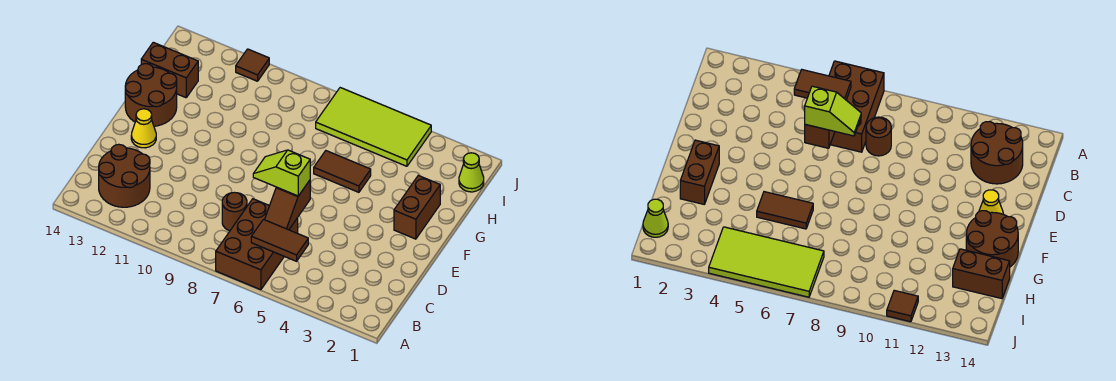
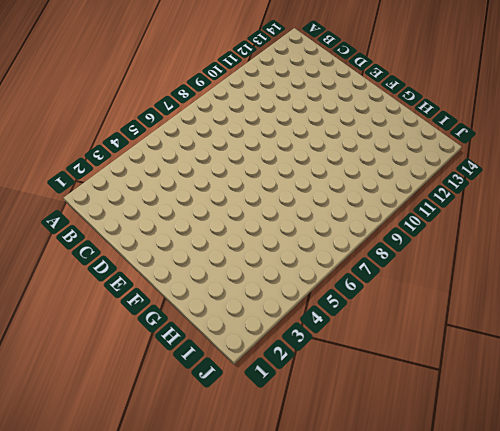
none -> brown 2x3 brick [216,199,298,290]
none -> brown 2x2 round brick [99,144,150,207]
none -> brown 1x1 round brick [222,192,247,231]

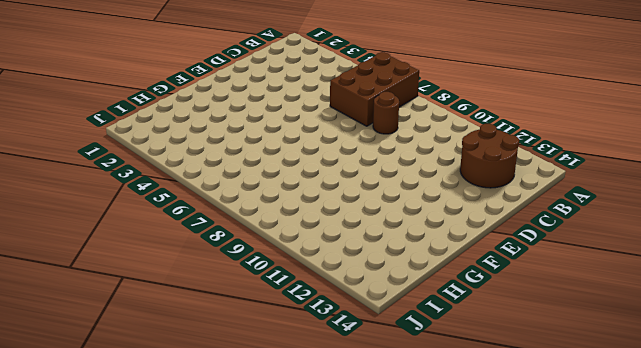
none -> yellow 1x1 cone [131,109,156,148]
none -> brown 1x2 brick [394,176,440,239]
none -> brown 2x2 round brick [125,64,177,126]

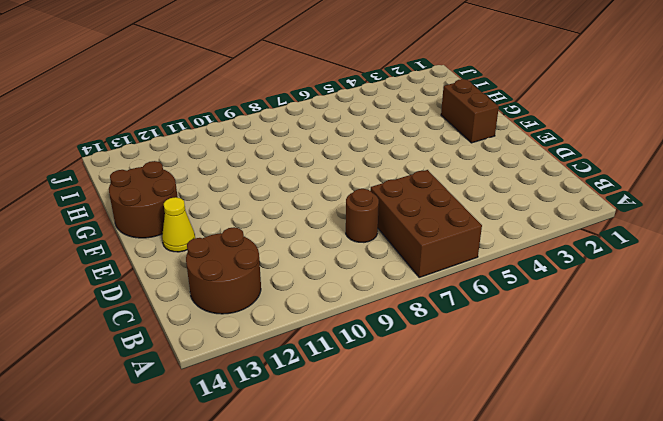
none -> brown 1x2 tile [314,151,371,192]
none -> brown 1x2 brick [141,42,198,98]
none -> lime 1x1 cone [459,153,484,192]

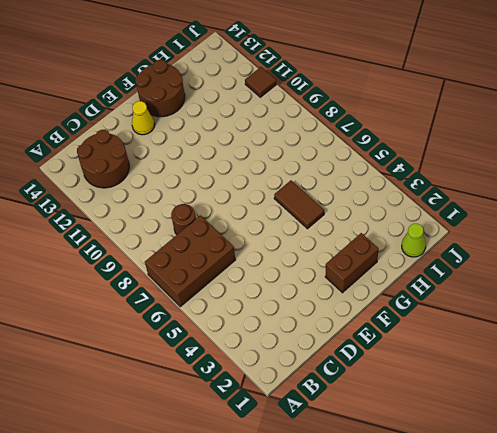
none -> brown 1x2 brick [141,42,198,98]
none -> lime 2x4 tile [316,88,431,166]
none -> brown 1x2 tile [251,220,308,261]

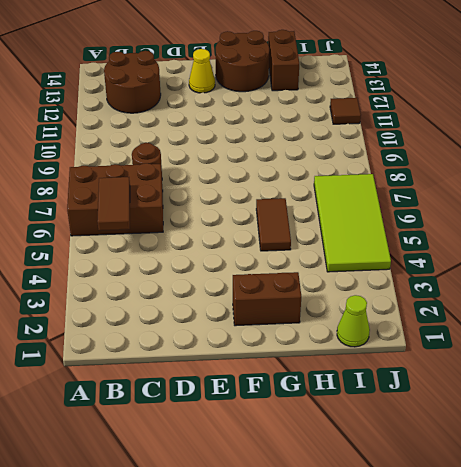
none -> brown 1x2 slope [265,180,310,230]
none -> lime 1x2 slope [253,150,310,196]

